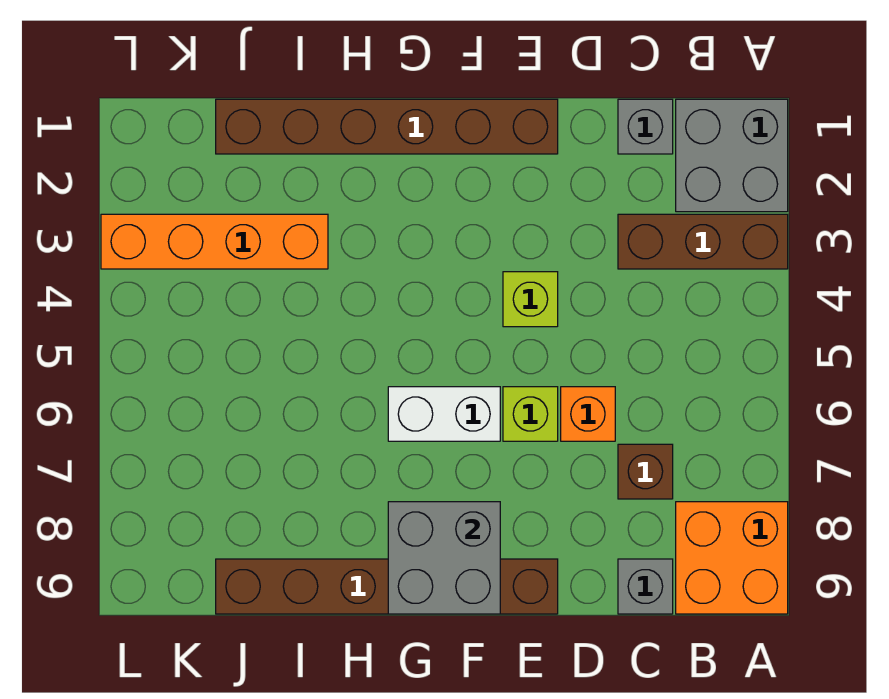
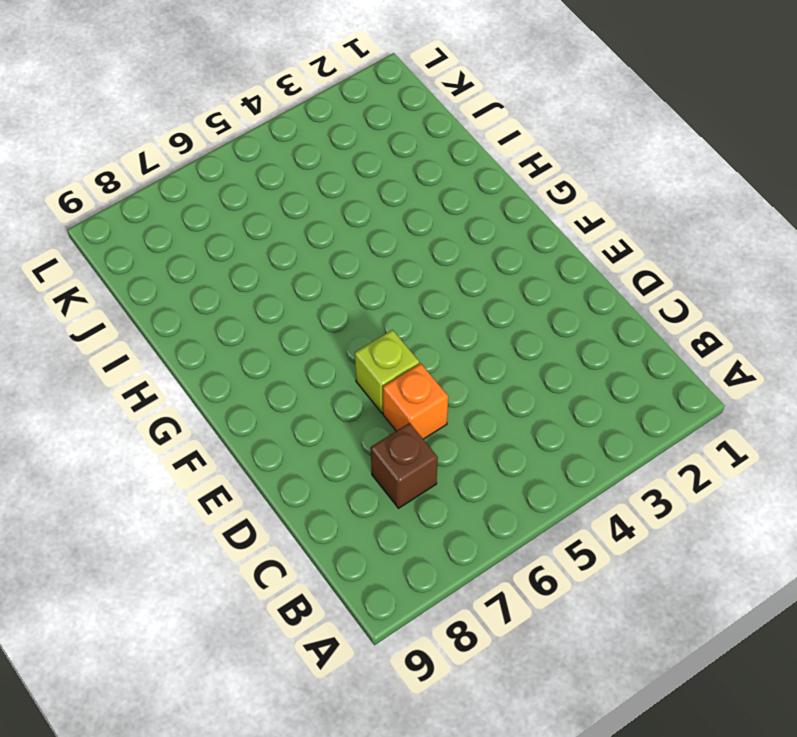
none -> grey 2x2 brick [676,99,788,212]
none -> brown 1x3 brick [618,214,788,269]
none -> orange 2x2 brick [676,502,788,614]

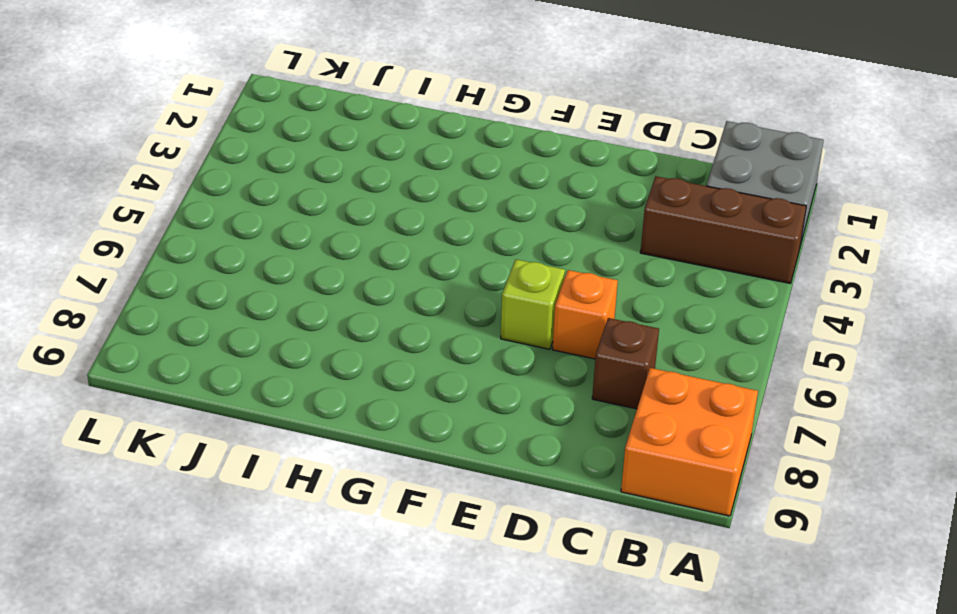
none -> grey 1x1 brick [618,99,673,154]
none -> grey 1x1 brick [618,559,673,614]
none -> brown 1x6 brick [216,99,558,154]

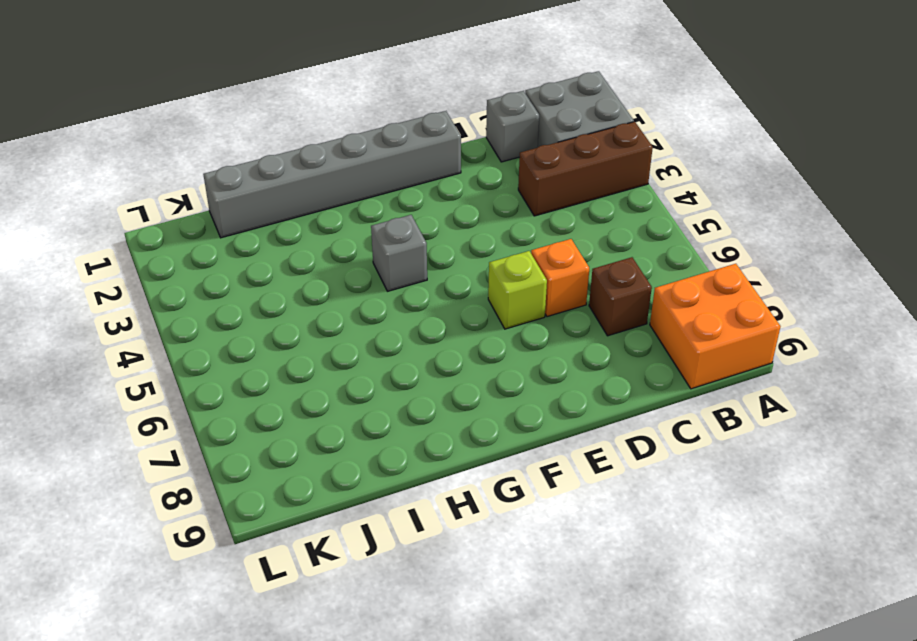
grey 1x6 brick [203,111,461,238] -> brown 1x6 brick [216,99,558,154]
grey 1x1 brick [371,215,427,291] -> grey 1x1 brick moved to [618,559,673,614]
none -> lime 1x1 brick [503,272,558,327]
none -> brown 1x6 brick [216,559,558,614]
none -> white 1x2 brick [388,387,500,441]

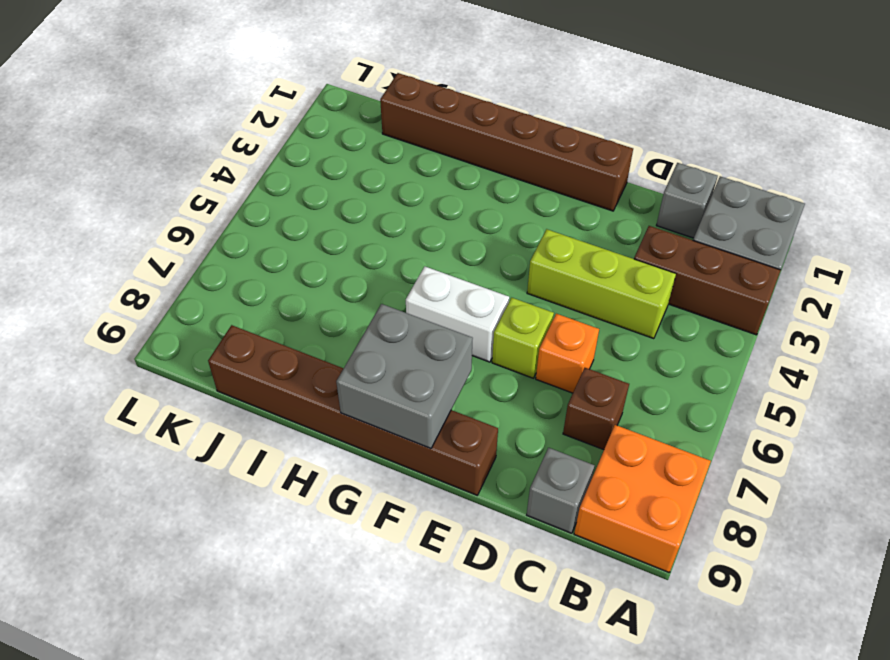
lime 1x3 brick [527,229,676,339] -> lime 1x1 brick [503,272,558,327]
none -> orange 1x4 brick [101,214,328,269]

